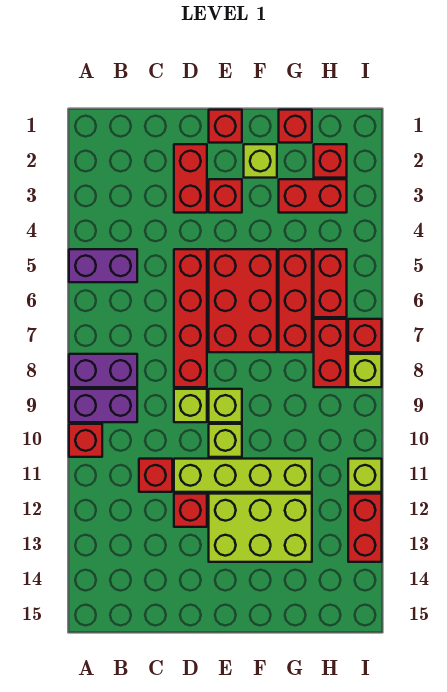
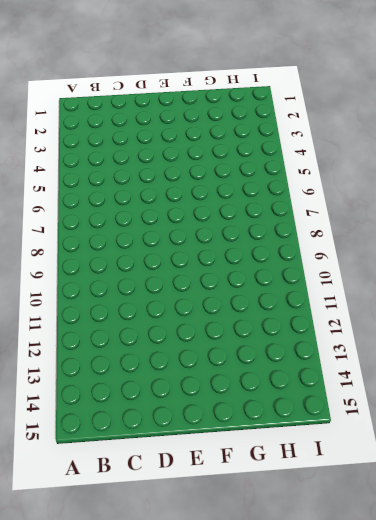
none -> purple 1x2 brick [69,249,137,282]
none -> purple 1x2 brick [69,354,137,387]
none -> purple 1x2 brick [69,389,137,422]

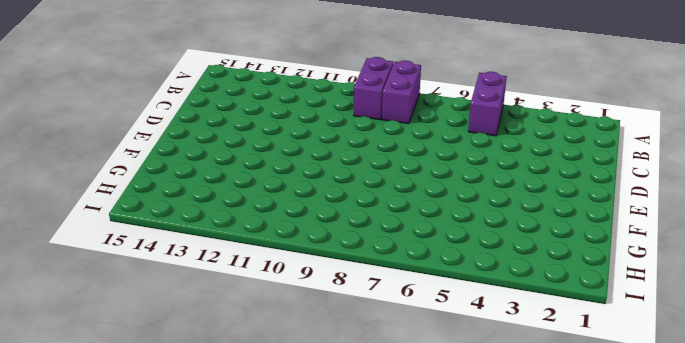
none -> red 1x1 brick [69,424,102,457]
none -> red 1x1 brick [139,459,172,492]
none -> red 1x2 brick [174,144,207,213]

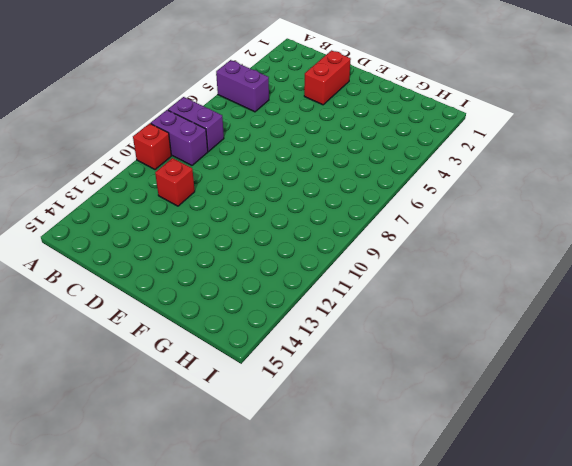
none -> red 1x4 brick [174,249,207,387]
none -> lime 1x1 brick [174,389,207,422]
none -> lime 1x4 brick [174,459,312,492]

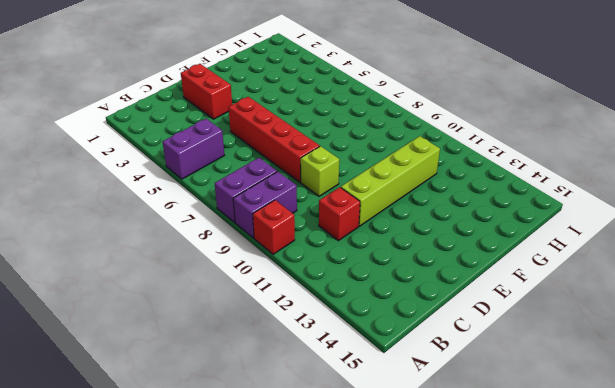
none -> red 1x1 brick [174,494,207,527]
none -> red 1x1 brick [209,110,242,143]
none -> red 1x1 brick [209,179,242,213]

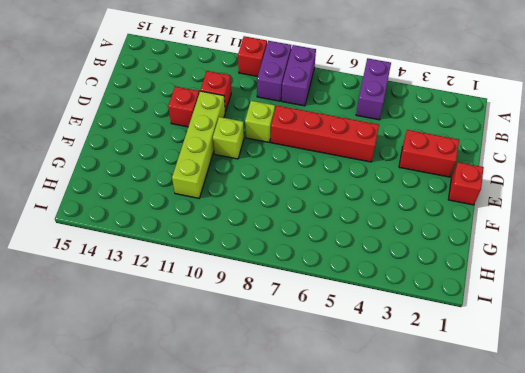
none -> red 1x1 brick [209,179,242,213]
none -> red 2x3 brick [209,249,277,352]
none -> lime 1x1 brick [209,389,242,422]

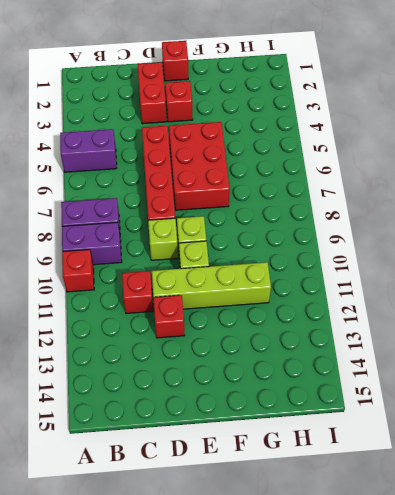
none -> lime 2x3 brick [209,494,312,562]
none -> lime 1x1 brick [244,144,277,178]
none -> red 1x1 brick [279,110,312,143]

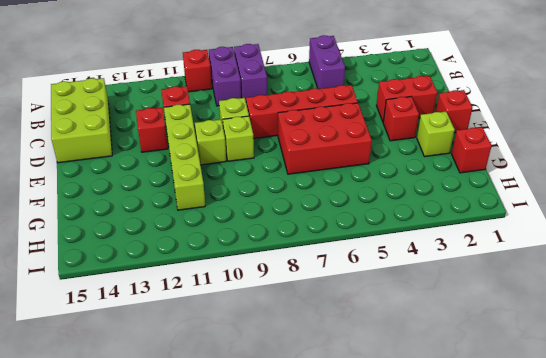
lime 2x3 brick [51,78,112,163] -> lime 2x3 brick moved to [209,494,312,562]
none -> red 1x2 brick [279,179,347,213]
none -> red 1x3 brick [279,249,312,352]
none -> red 1x1 brick [314,144,347,178]

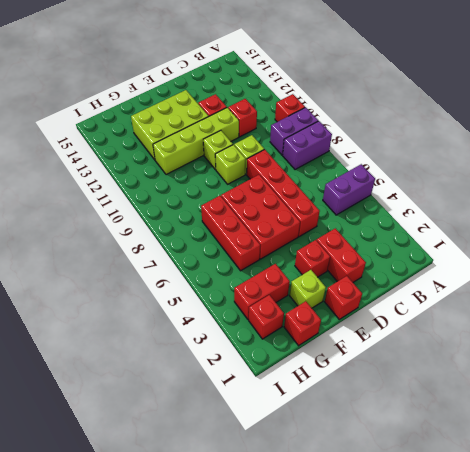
none -> red 1x2 brick [314,249,347,317]
none -> red 1x2 brick [314,319,347,387]
none -> red 1x1 brick [348,319,382,352]

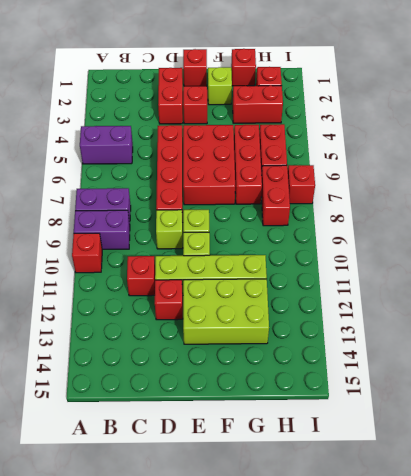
none -> lime 1x1 brick [348,354,382,387]
none -> lime 1x1 brick [348,459,382,492]
none -> red 1x2 brick [348,494,382,562]

